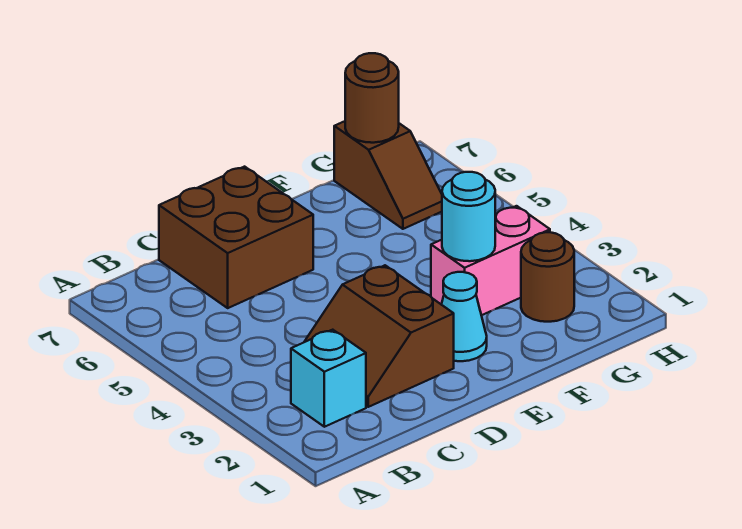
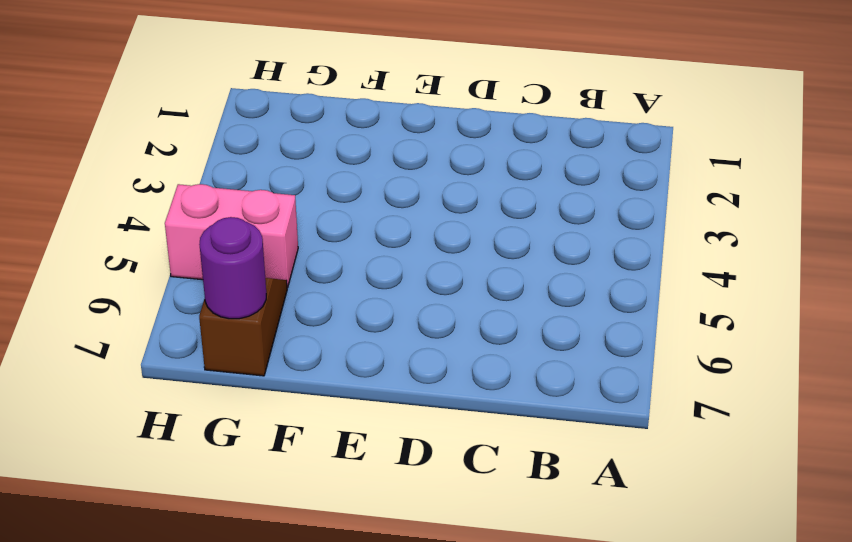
pink 1x2 brick [165,184,298,288] -> pink 1x2 brick moved to [431,206,550,315]
purple 1x1 round brick [199,217,266,319] -> brown 1x1 round brick [345,53,399,143]
none -> cyan 1x1 brick [291,330,366,427]
none -> brown 2x2 slope [304,265,454,407]

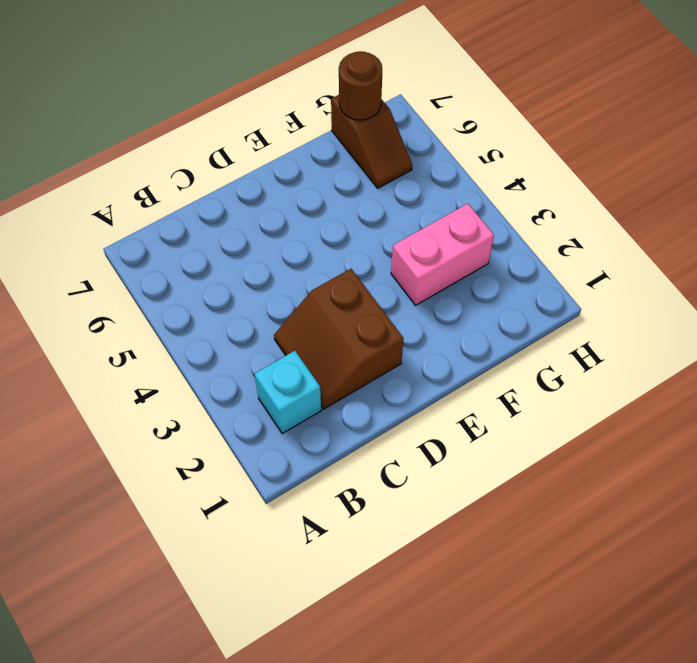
none -> brown 2x2 brick [159,167,313,308]
none -> cyan 1x1 cone [441,272,487,361]

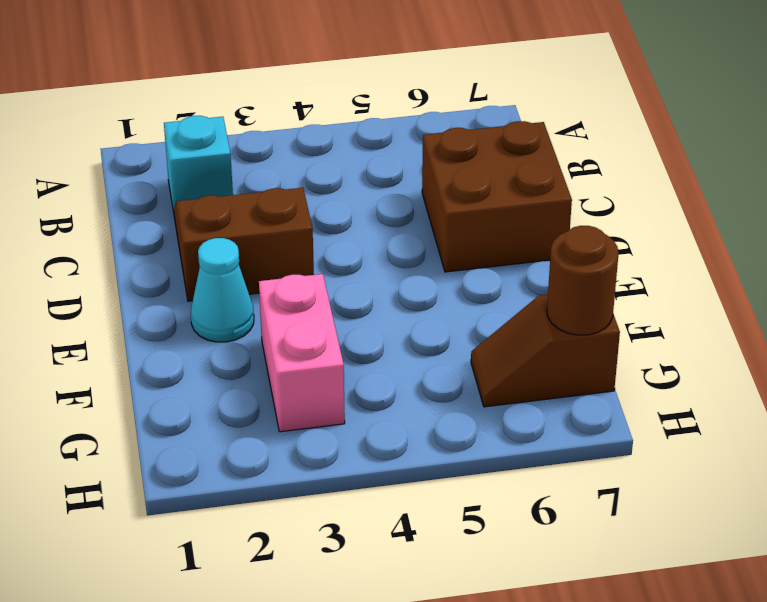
none -> brown 1x1 round brick [521,232,574,322]
none -> cyan 1x1 round brick [442,172,495,261]

